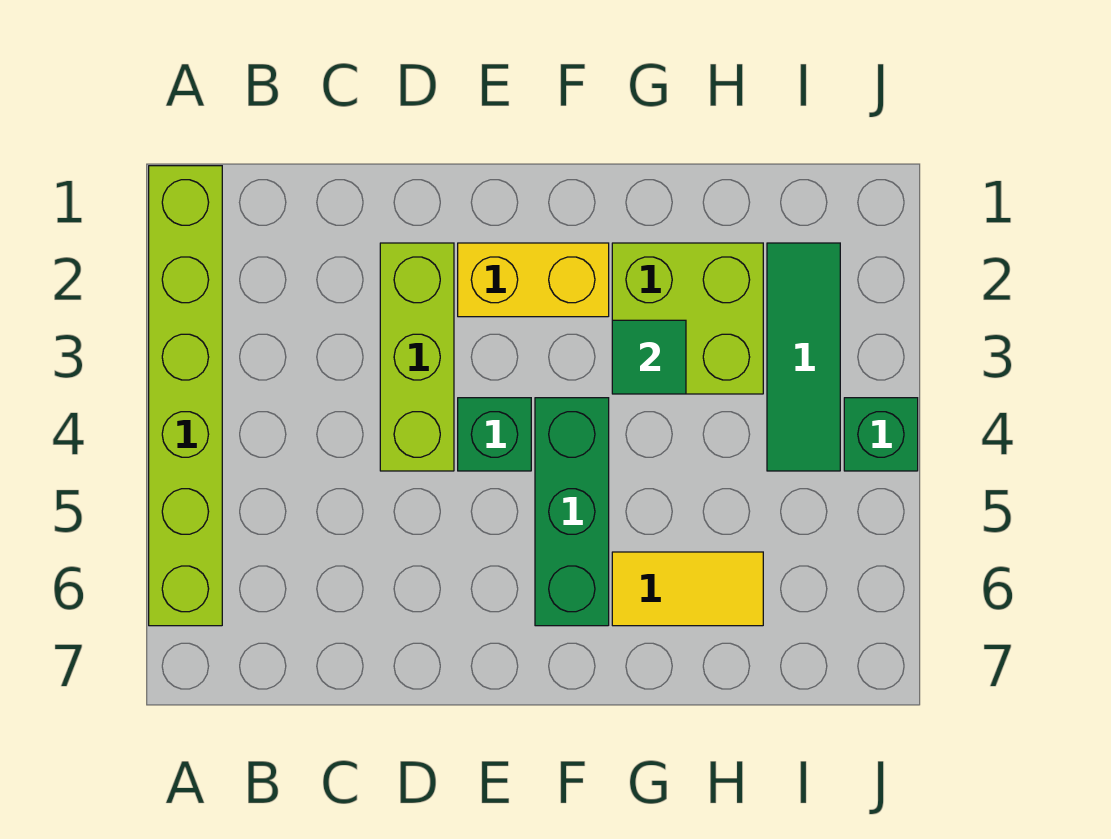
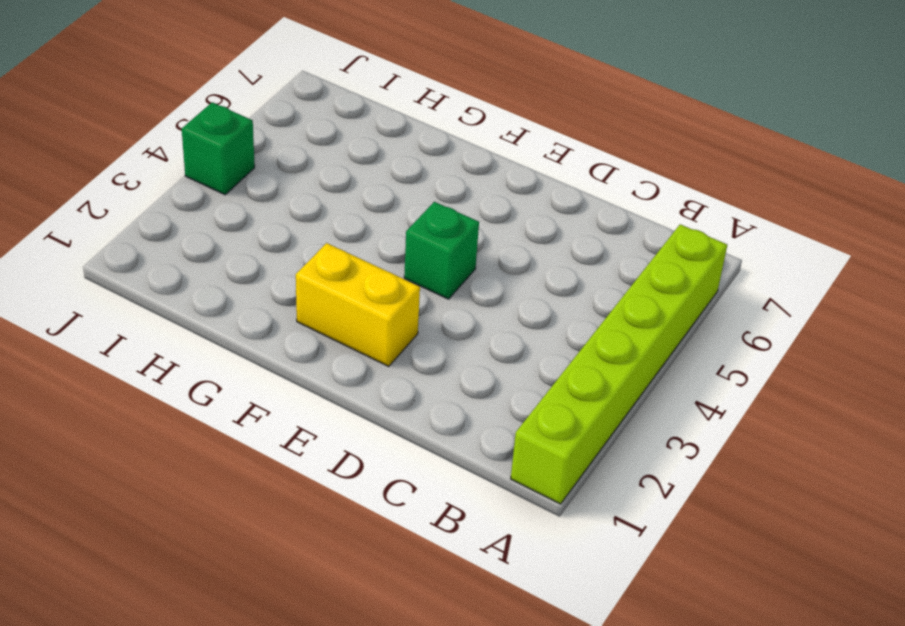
none -> lime 1x3 brick [380,243,454,471]
none -> green 1x3 brick [535,398,609,626]

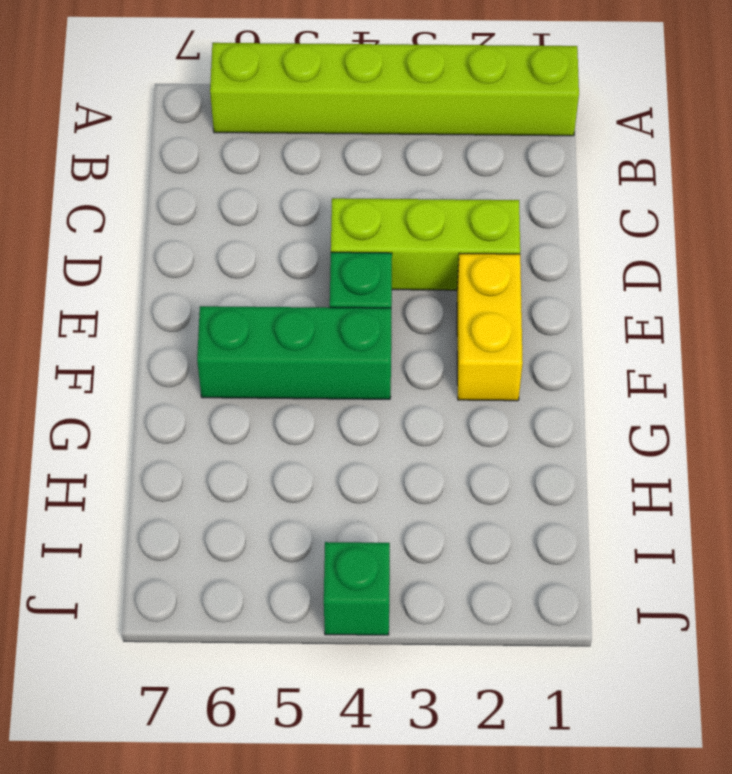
none -> lime 2x2 brick [612,243,763,394]
none -> yellow 1x2 tile [612,552,763,626]

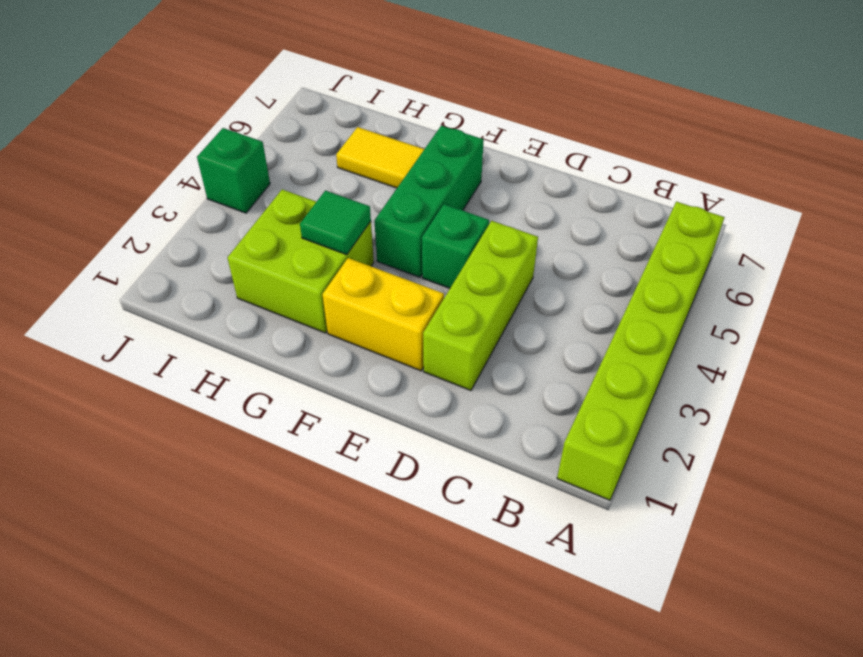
none -> green 1x3 tile [767,243,840,471]

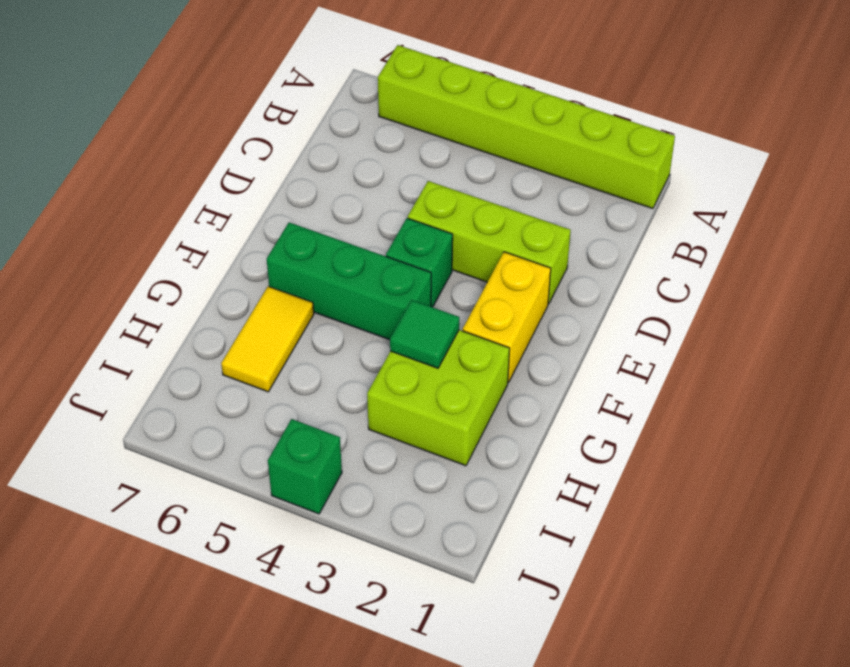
none -> green 1x3 tile [767,243,840,471]

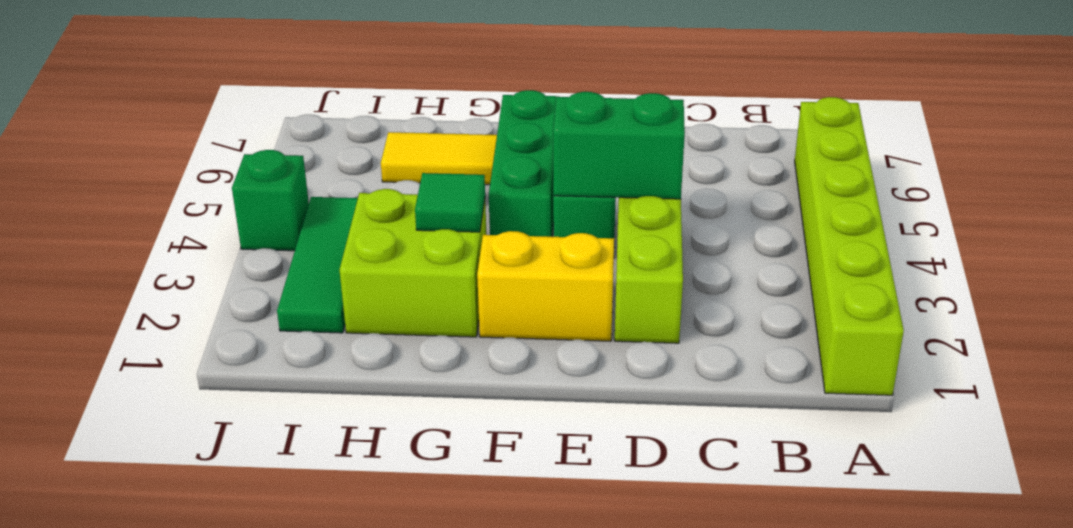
green 1x2 brick [553,92,685,199] -> none

